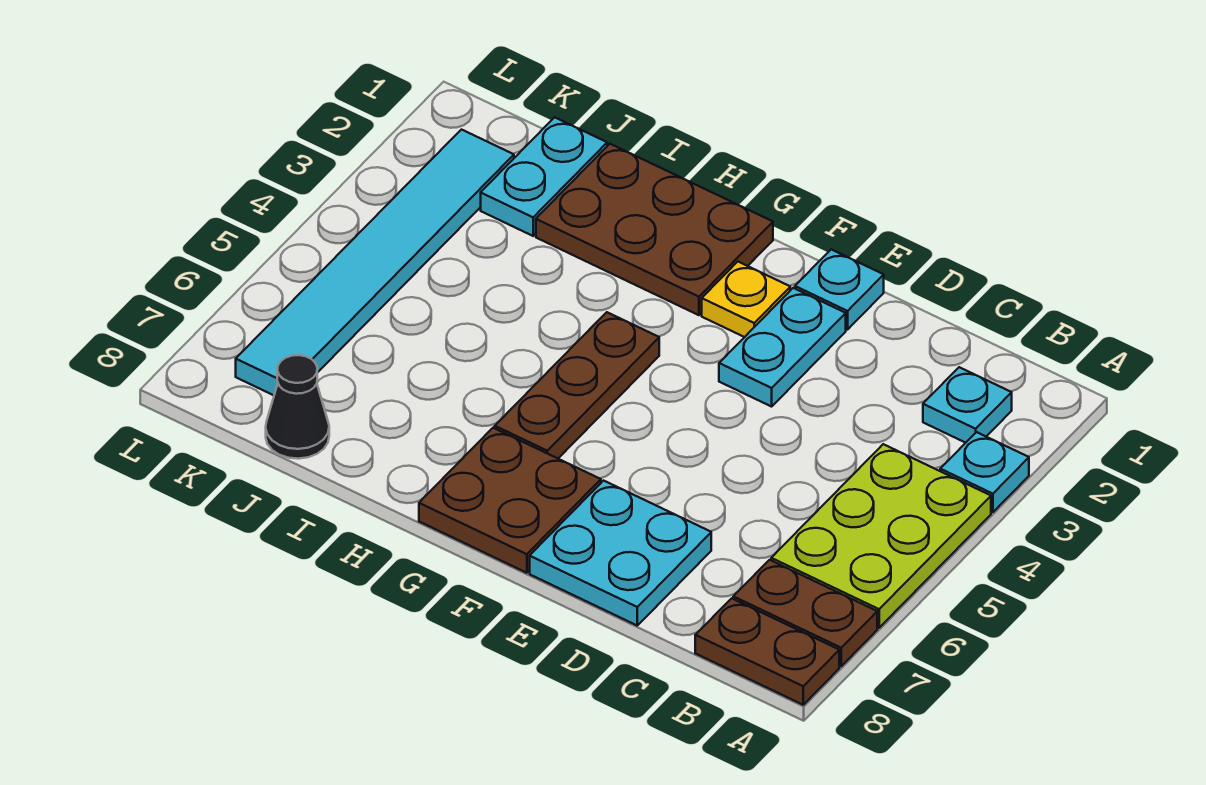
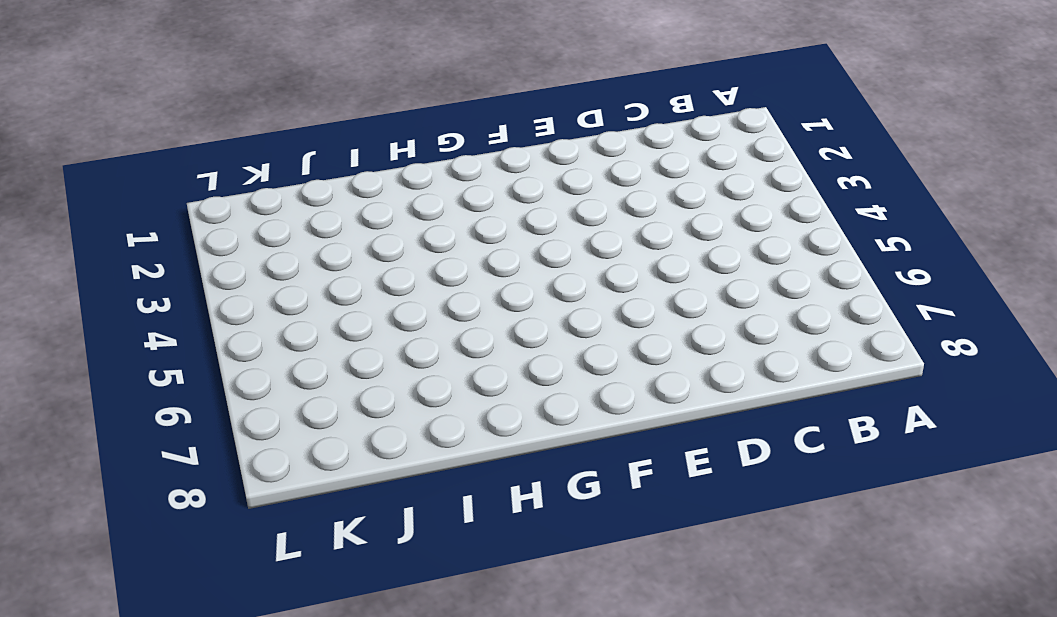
none -> cyan 1x1 plate [940,432,1029,512]
none -> lime 2x3 plate [771,444,991,628]
none -> brown 1x2 plate [733,560,877,666]

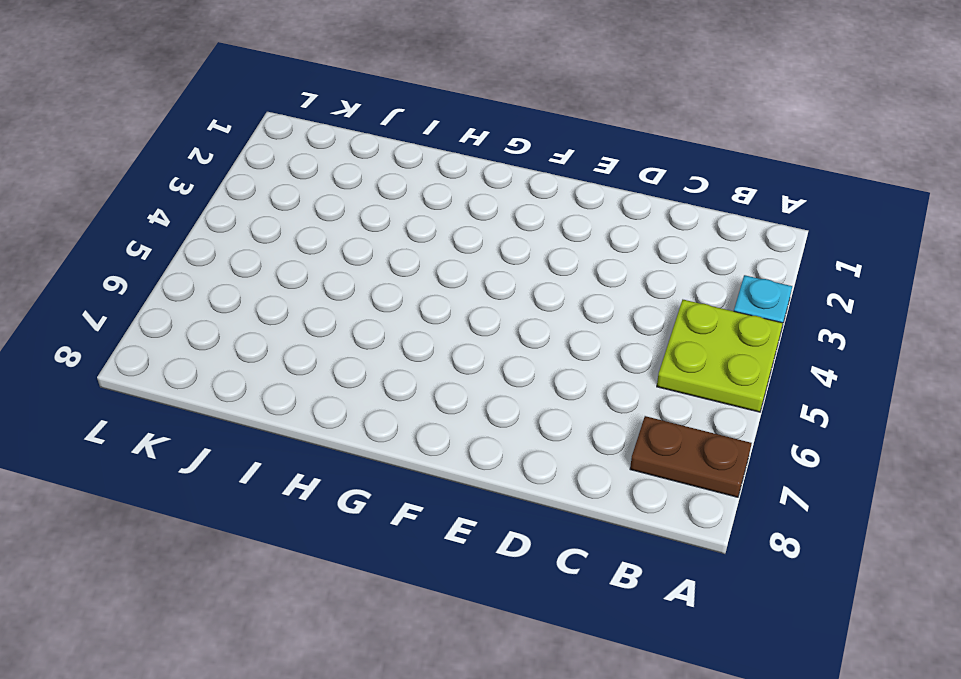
lime 2x2 plate [657,300,783,412] -> lime 2x3 plate [771,444,991,628]
none -> brown 1x2 plate [695,598,839,705]
none -> cyan 1x1 plate [923,367,1012,443]
none -> cyan 2x2 plate [530,481,711,625]

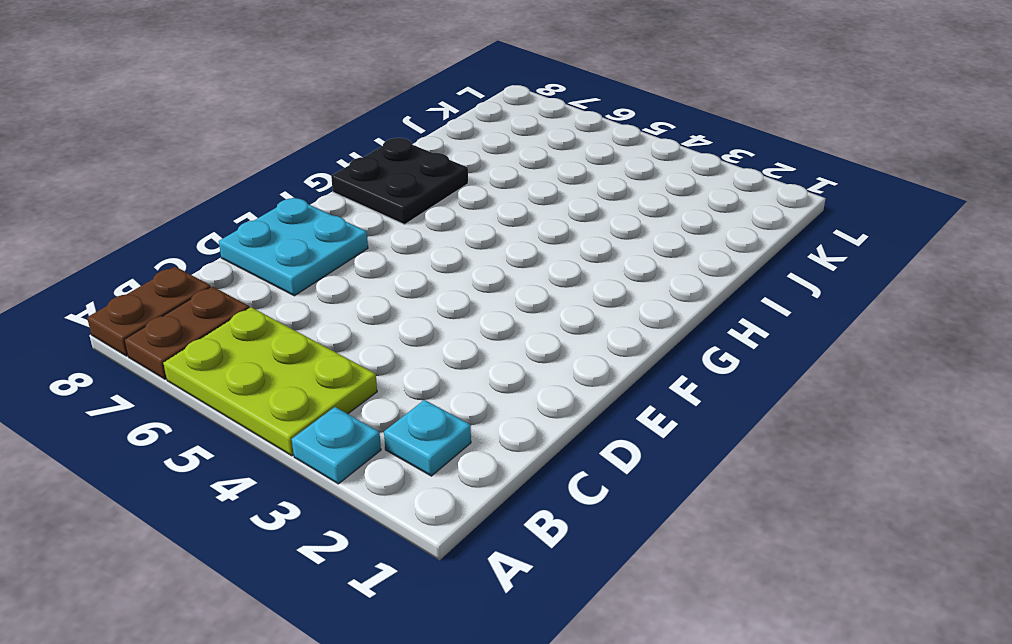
black 2x2 plate [331,138,468,224] -> brown 2x2 plate [419,428,601,573]
none -> cyan 1x1 plate [795,249,884,330]
none -> cyan 1x2 plate [719,288,846,407]
none -> yellow 1x1 plate [702,262,790,337]

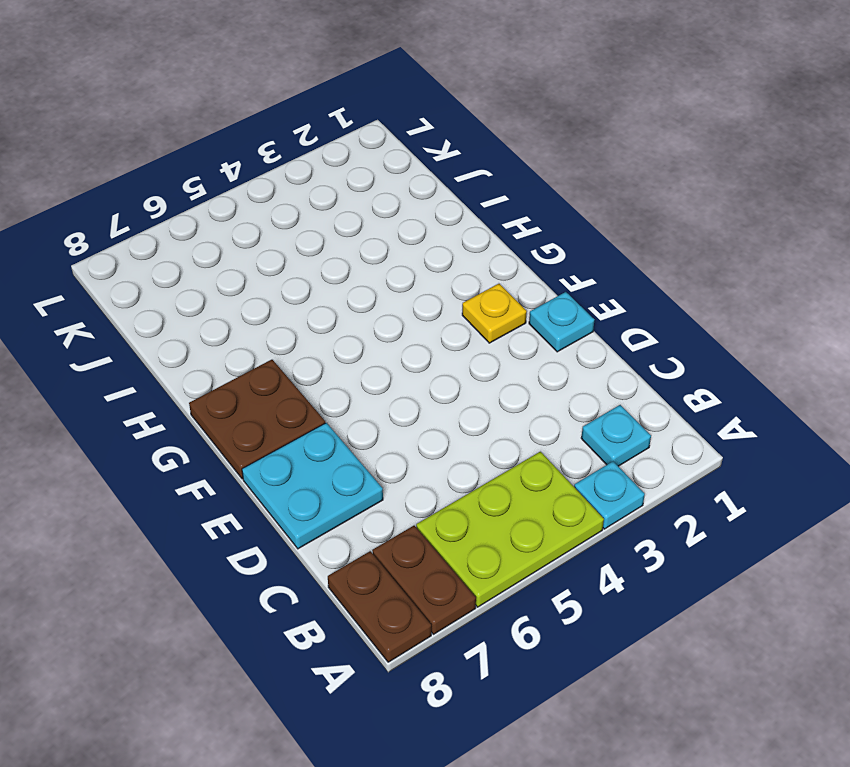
none -> cyan 1x2 plate [719,288,846,407]
none -> brown 2x3 plate [536,144,773,315]
none -> brown 1x3 plate [495,312,659,458]

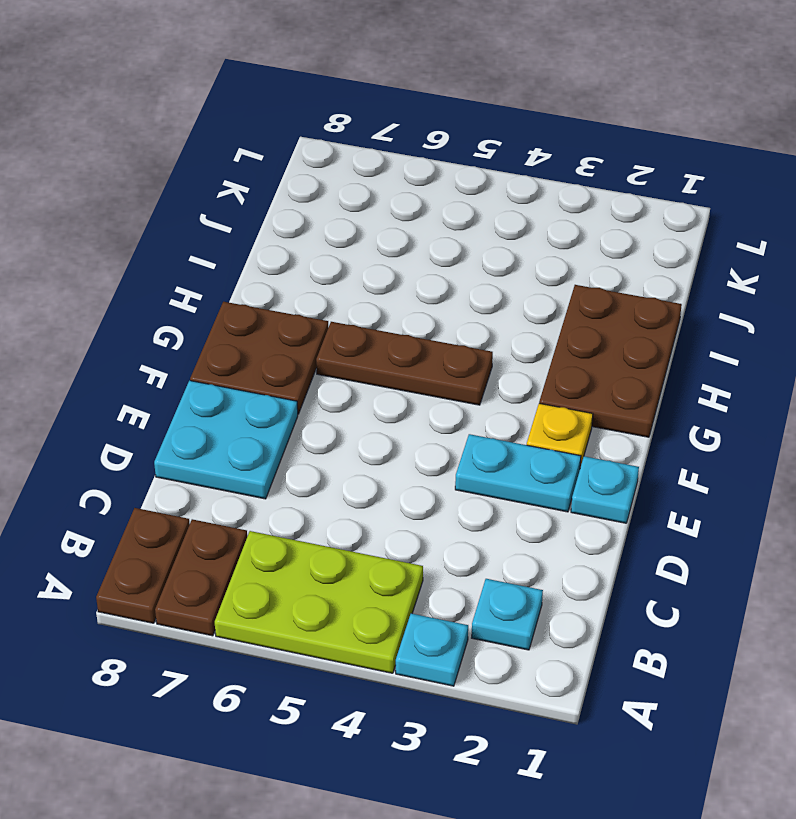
none -> cyan 1x2 plate [481,117,607,236]
none -> black 1x1 cone [266,355,329,459]
none -> cyan 1x6 tile [236,130,514,395]

